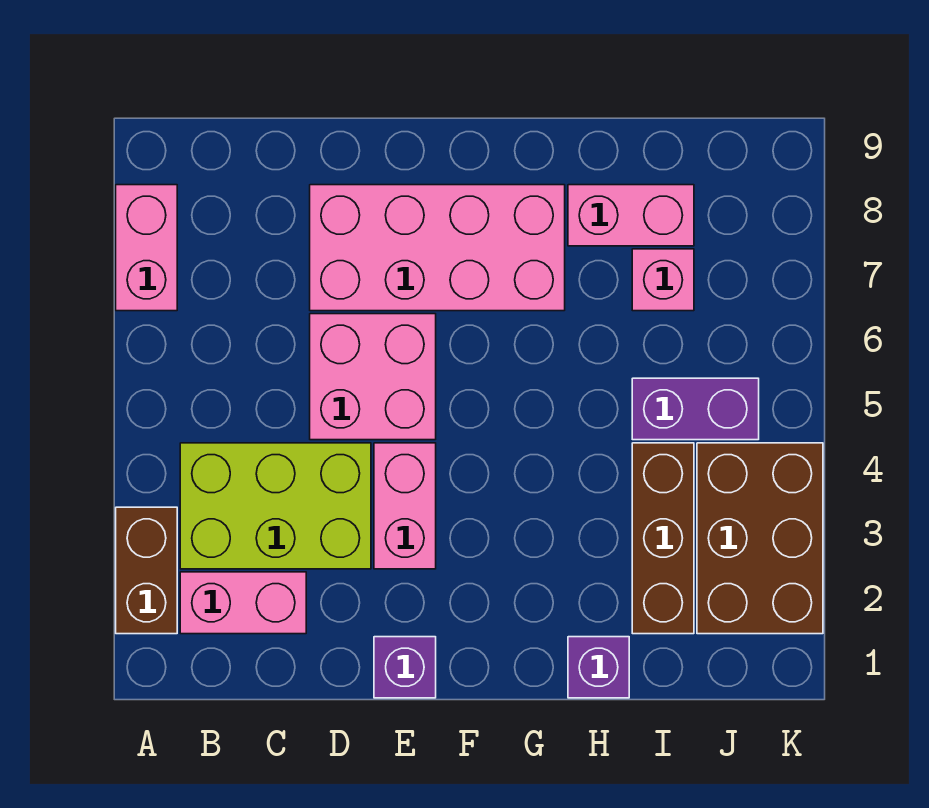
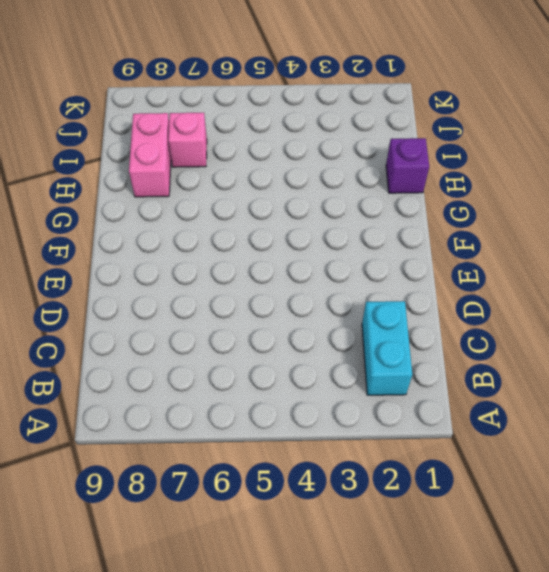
cyan 1x2 brick [362,301,412,395] -> pink 1x2 brick [180,572,306,634]
none -> brown 1x2 brick [116,507,177,634]
none -> pink 1x2 brick [116,185,177,311]
none -> lime 2x3 brick [180,443,371,569]

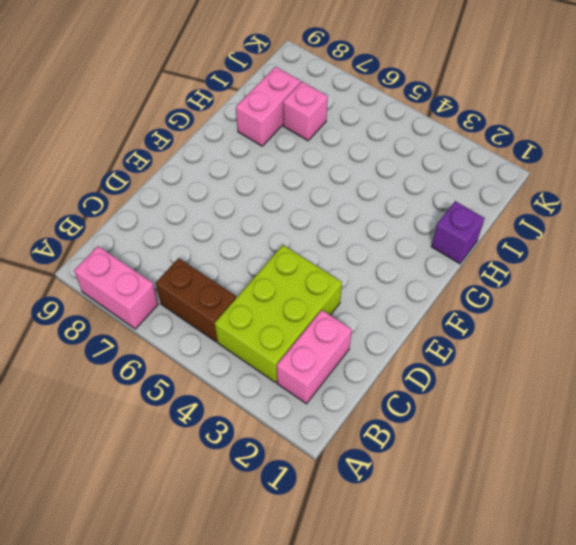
brown 1x2 brick [156,258,236,342] -> brown 1x2 brick moved to [116,507,177,634]
none -> pink 2x2 brick [310,314,436,440]
none -> pink 2x4 brick [310,185,565,311]
none -> purple 1x1 brick [374,637,436,698]

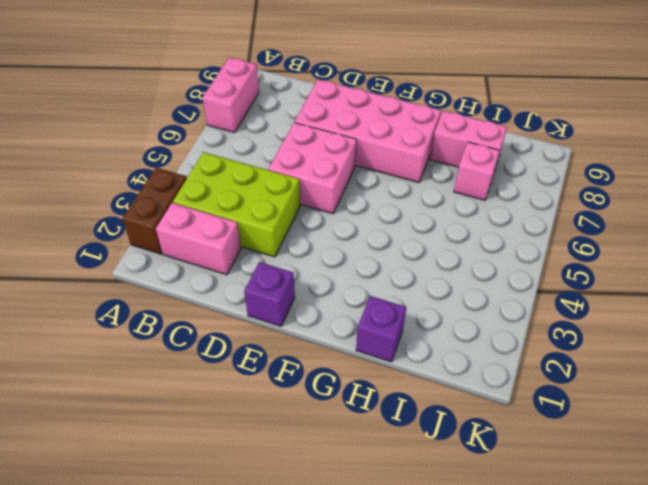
none -> pink 1x2 brick [374,443,436,569]
none -> brown 1x3 brick [632,443,694,634]
none -> purple 1x2 brick [632,378,759,440]

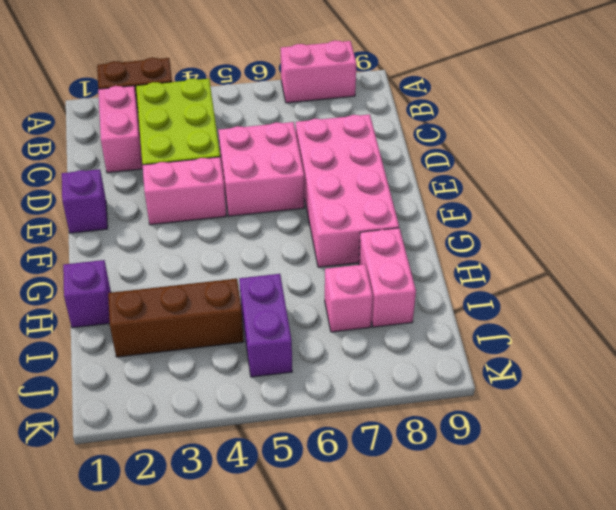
none -> brown 2x3 brick [697,443,823,634]

